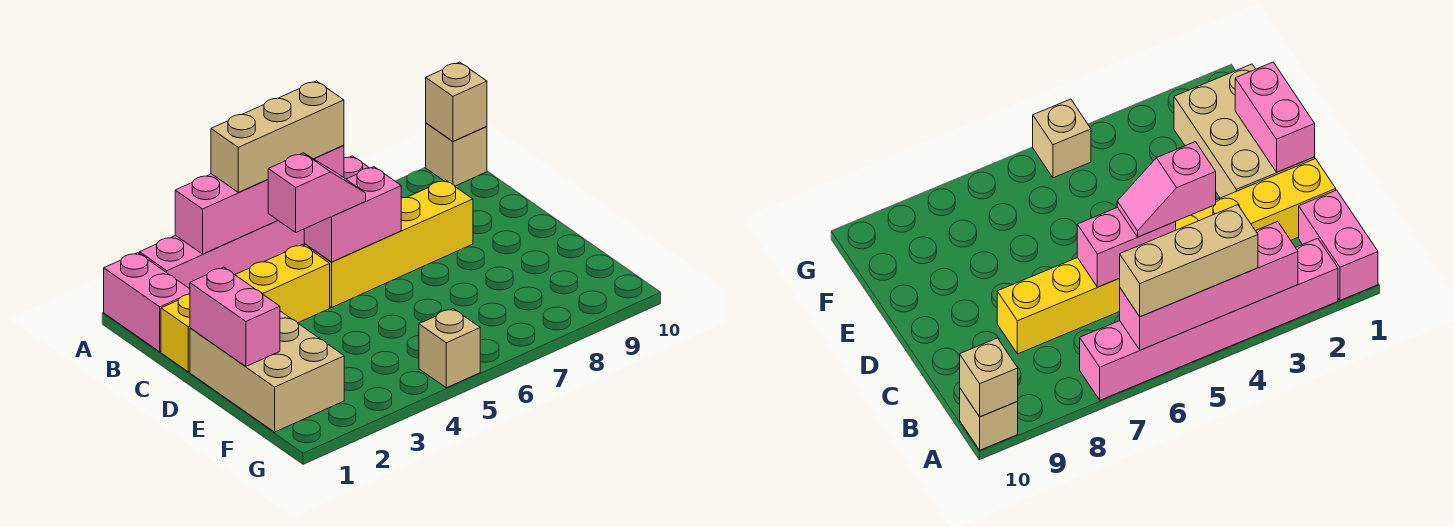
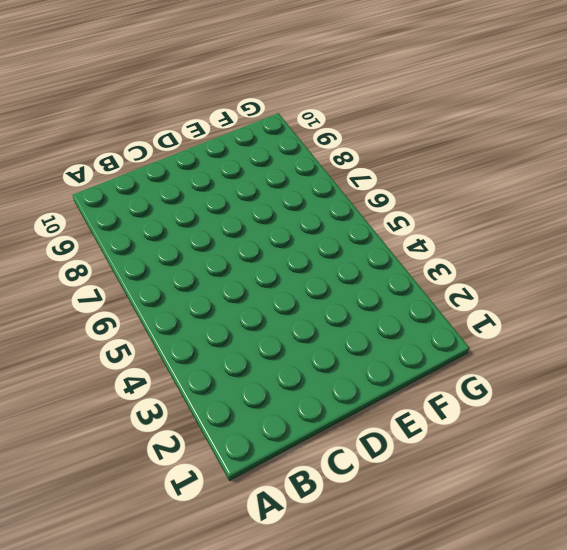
none -> pink 1x2 brick [104,253,190,352]
none -> pink 1x6 brick [139,156,369,289]
none -> tan 1x1 brick [426,123,487,186]

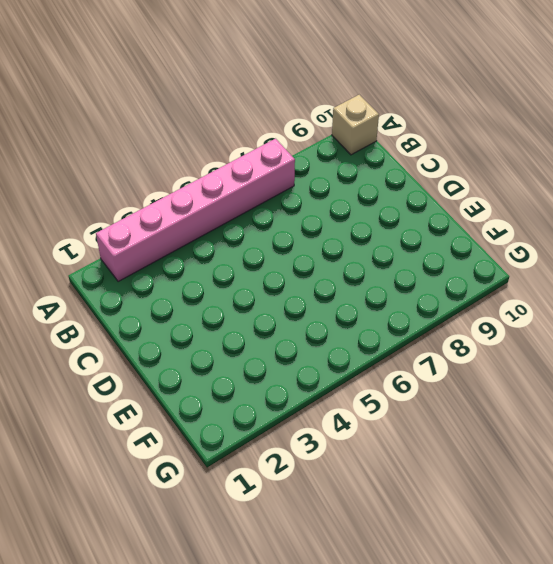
none -> pink 1x2 brick [104,253,190,352]
none -> yellow 1x4 brick [161,244,330,372]
none -> yellow 1x4 brick [304,180,473,308]

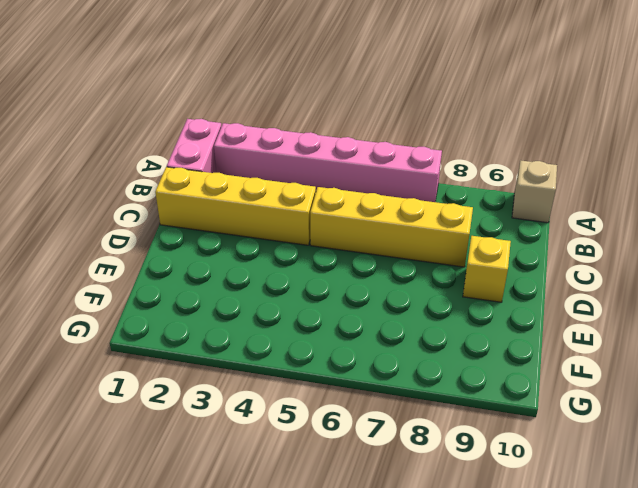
yellow 1x1 brick [463,236,511,302] -> none
none -> tan 2x3 brick [190,311,344,432]
none -> tan 1x1 brick [419,309,480,388]
none -> pink 1x4 brick [175,145,344,254]

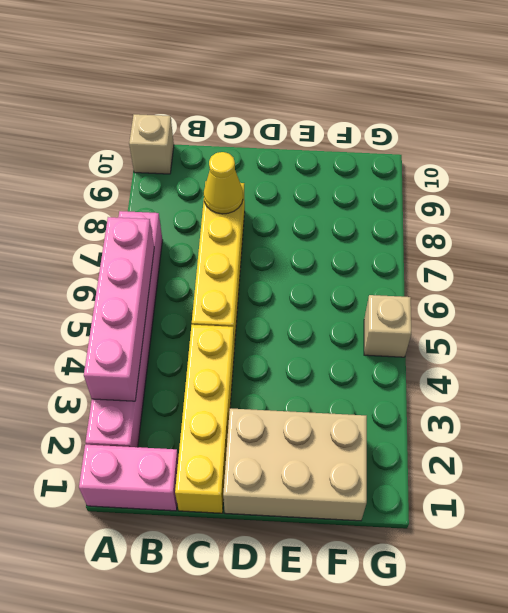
yellow 1x1 cone [204,152,243,214] -> none
none -> tan 1x1 brick [426,62,487,141]
none -> pink 1x2 brick [304,167,401,262]
none -> pink 1x2 brick [190,267,280,366]

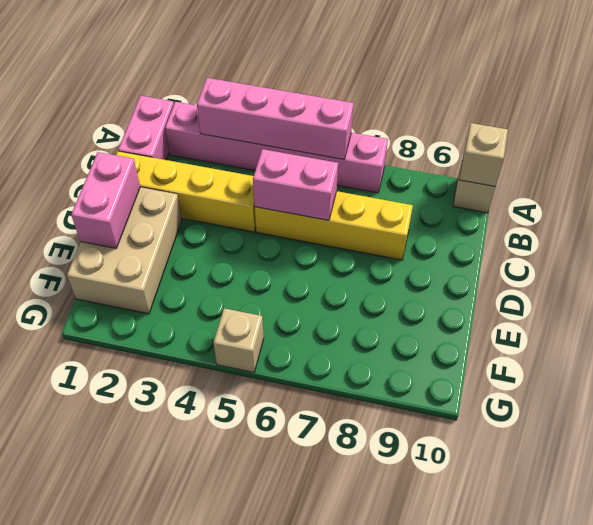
none -> tan 1x3 brick [211,81,344,192]
none -> pink 1x2 slope [268,153,366,232]

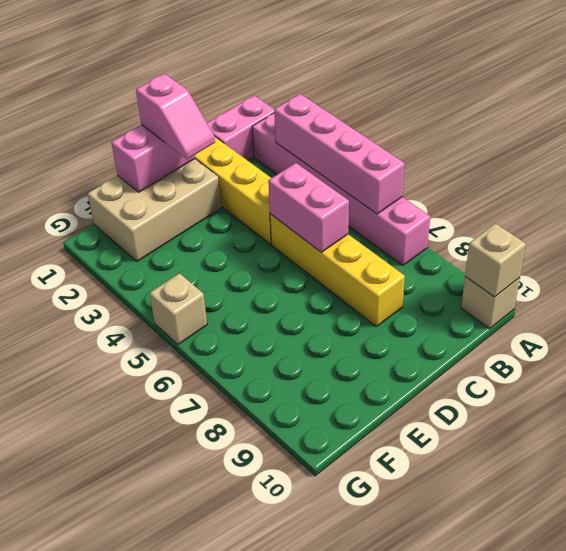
pink 1x2 slope [136,74,215,159] -> pink 1x2 slope moved to [268,153,366,232]
none -> tan 1x3 brick [211,81,344,192]

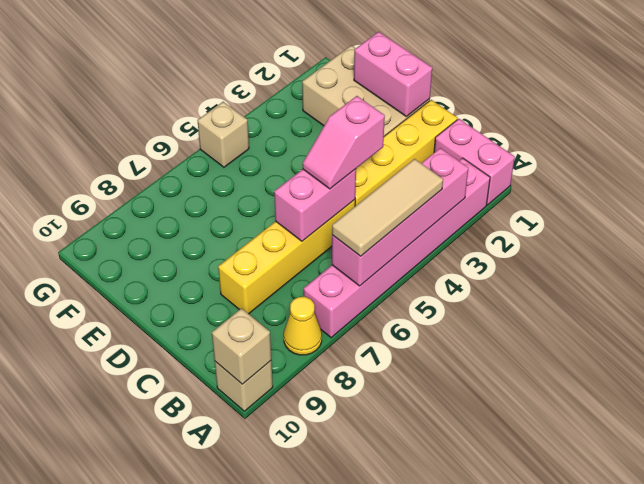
tan 1x3 tile [332,159,443,256] -> tan 1x3 brick [211,81,344,192]
yellow 1x1 cone [284,297,322,355] -> none

